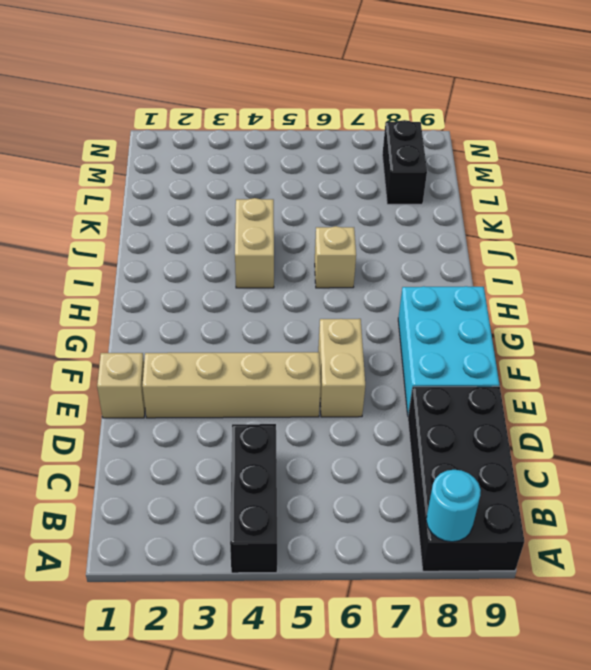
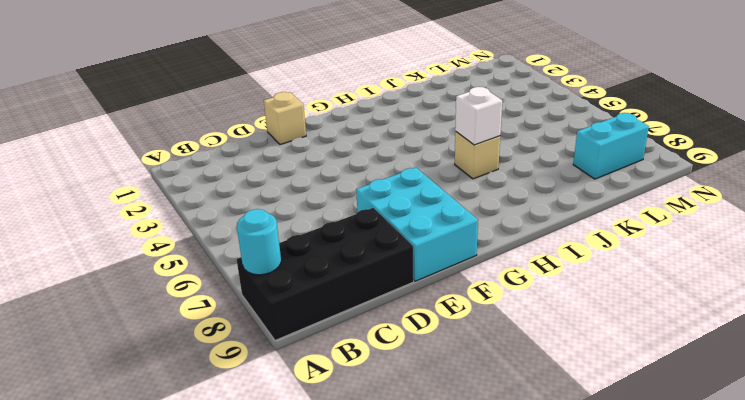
cyan 2x3 brick [356,168,478,281] -> cyan 2x3 brick turned to [398,286,499,415]
white 1x1 brick [455,87,502,145] -> none
cyan 1x2 brick [573,113,649,179] -> black 1x2 brick [382,120,427,204]
none -> black 1x3 brick [230,424,277,573]
none -> tan 1x4 brick [142,352,321,418]

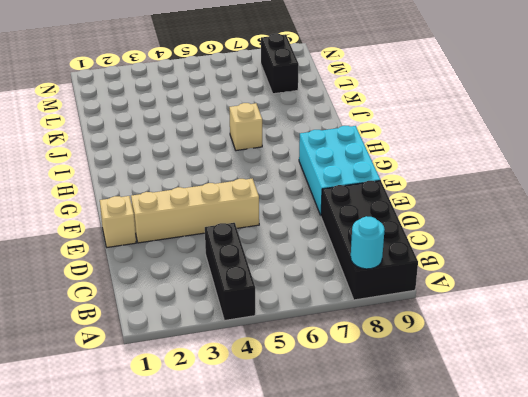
none -> tan 1x2 brick [318,319,365,417]
none -> tan 1x2 brick [235,198,274,288]

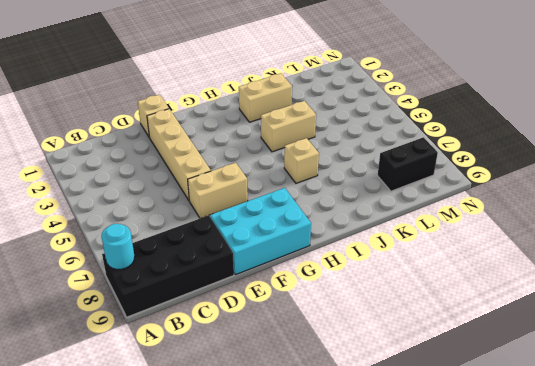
tan 1x2 brick [239,73,292,122] -> none
none -> black 1x3 brick [230,424,277,573]

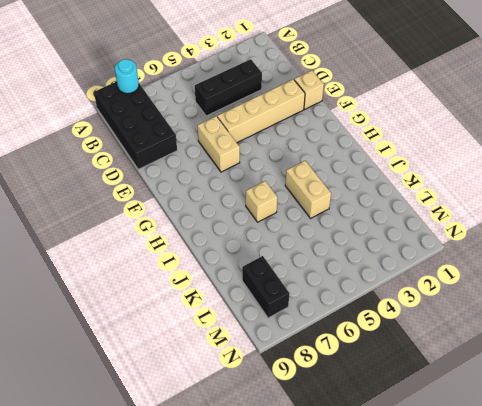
black 1x3 brick [195,59,262,116] -> black 1x3 brick turned to [230,424,277,573]
none -> cyan 2x3 brick [398,286,499,415]

